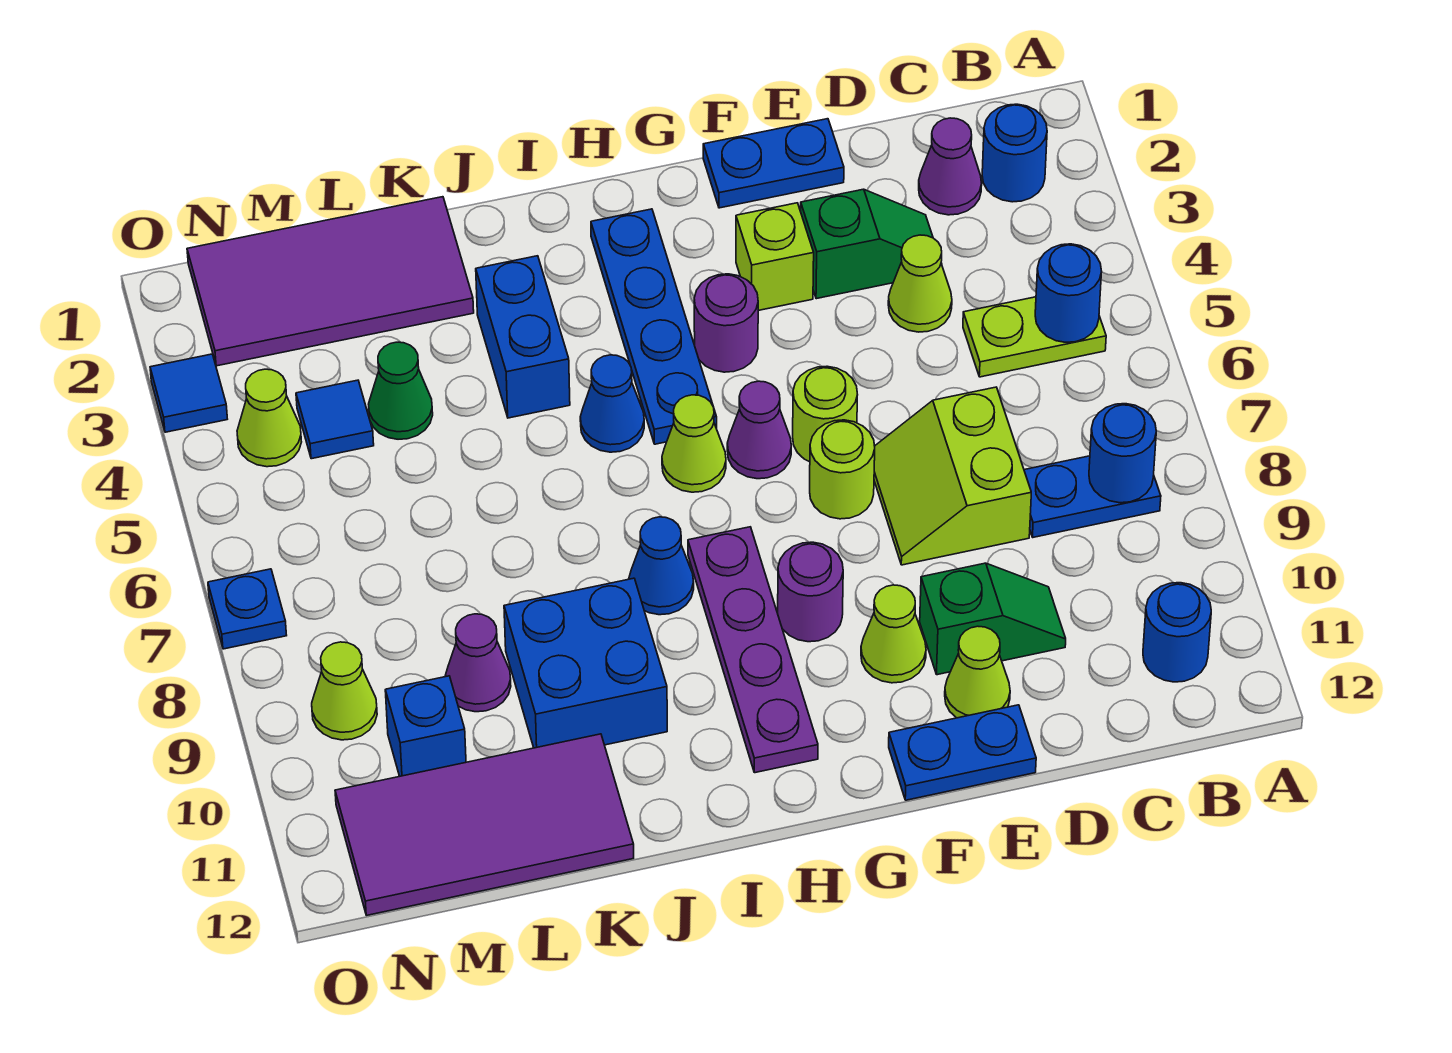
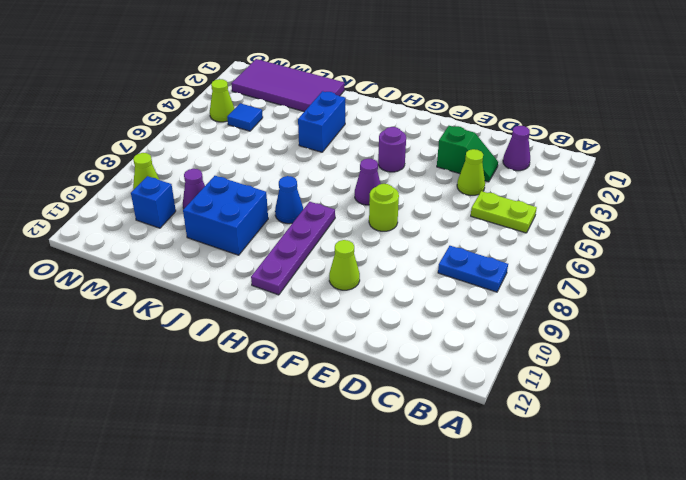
none -> blue 1x1 round brick [982,104,1047,202]
none -> blue 1x1 round brick [1143,583,1211,682]
none -> lime 2x2 slope [874,387,1031,565]
none -> green 1x2 slope [920,563,1066,675]

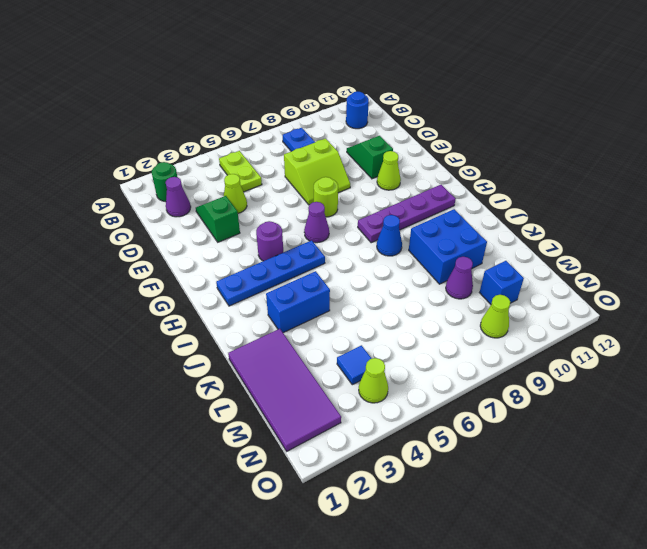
green 1x1 round brick [152,162,177,202] -> blue 1x1 round brick [982,104,1047,202]
none -> blue 1x2 plate [703,119,844,208]
none -> lime 1x1 cone [945,626,1010,718]
none -> blue 1x2 plate [889,705,1036,800]
none -> lime 1x1 brick [736,203,814,311]

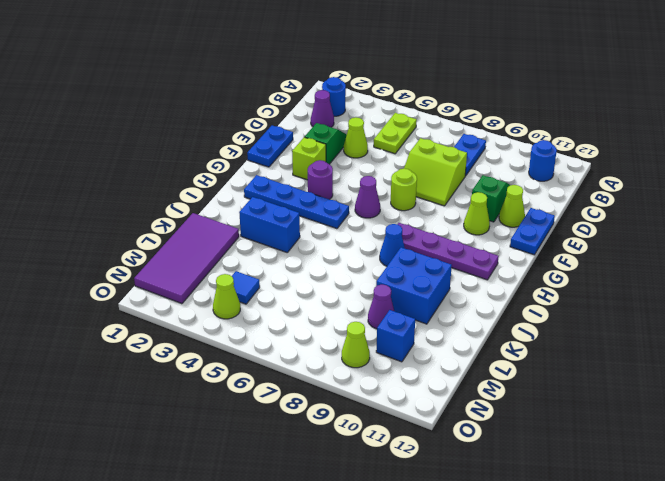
none -> lime 1x1 round brick [793,366,857,462]
none -> purple 1x1 round brick [778,542,843,642]
none -> lime 1x1 cone [662,395,726,492]
none -> blue 1x1 cone [580,355,644,452]

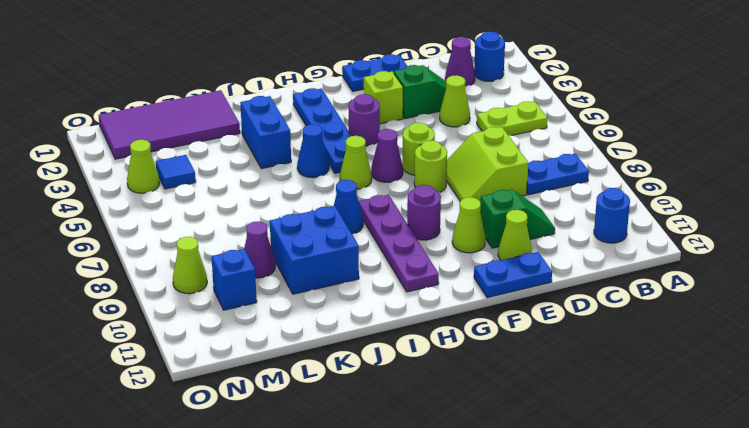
none -> purple 2x4 tile [335,734,634,915]
none -> green 1x1 cone [369,342,433,439]
none -> blue 1x1 tile [150,354,227,432]
none -> blue 1x1 plate [208,569,287,649]

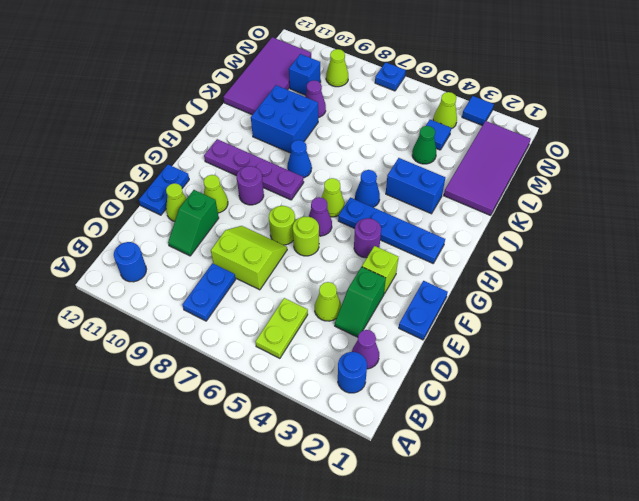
none -> blue 1x1 round brick [1035,244,1102,342]
none -> blue 1x1 round brick [1089,404,1156,503]

